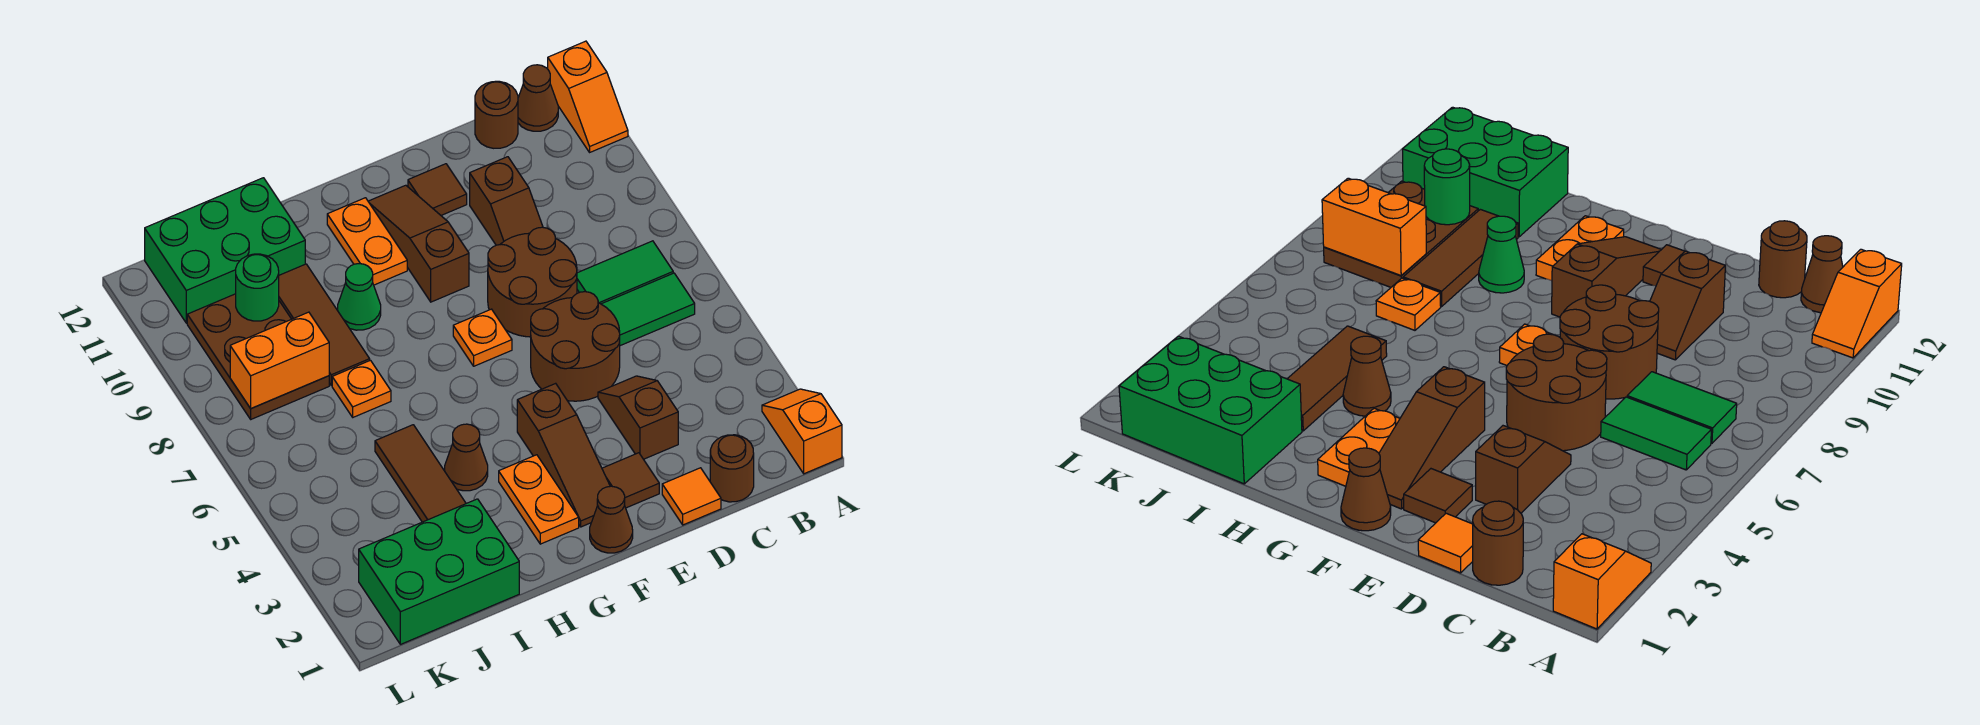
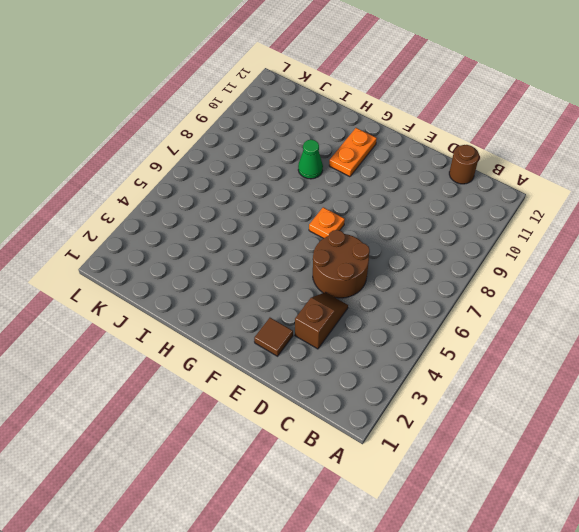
none -> orange 1x2 slope [762,389,842,474]
none -> orange 1x2 slope [548,41,628,152]
none -> green 1x2 tile [602,273,695,346]
none -> green 1x2 tile [577,241,673,304]

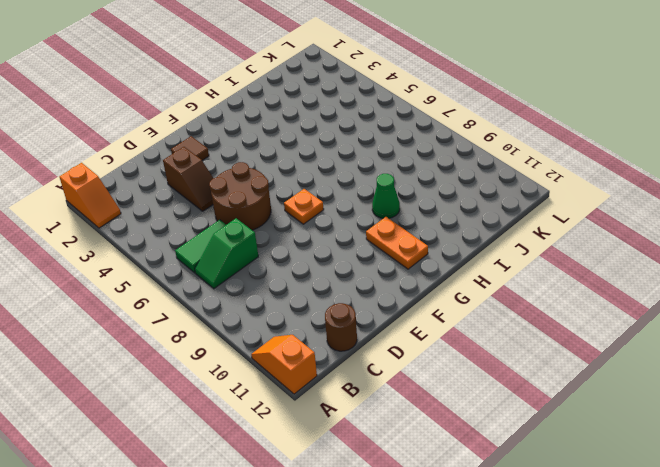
green 1x2 slope [195,218,258,289] -> green 1x2 tile [577,241,673,304]
none -> brown 1x1 cone [518,65,558,131]
none -> brown 1x1 round brick [710,435,754,502]
none -> orange 1x1 tile [662,468,721,525]
none -> brown 2x2 round brick [488,227,577,337]

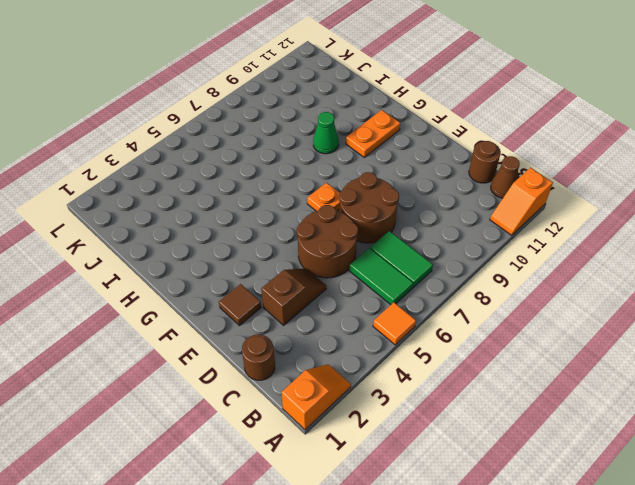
orange 1x1 tile [373,302,416,345] -> orange 1x1 tile moved to [662,468,721,525]
none -> brown 1x2 slope [470,157,543,245]
none -> brown 1x1 tile [408,164,467,215]
none -> brown 1x1 cone [590,486,633,553]
none -> brown 1x3 slope [517,383,610,527]

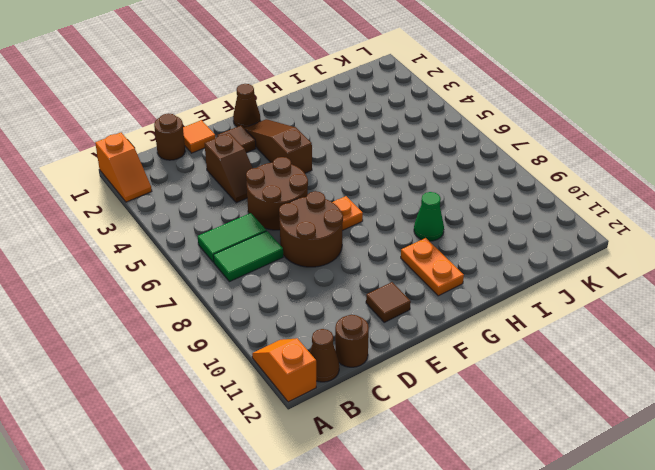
none -> brown 1x2 slope [470,157,543,245]
none -> brown 1x3 slope [368,185,469,302]
none -> orange 1x2 plate [499,455,579,544]
none -> brown 1x1 cone [445,424,488,491]

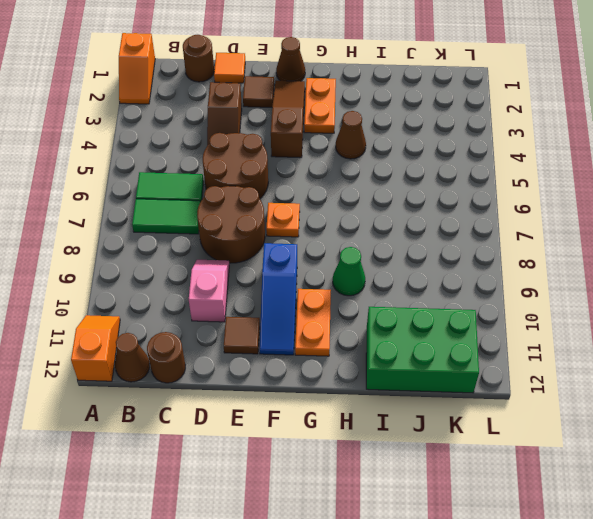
pink 1x2 slope [189,260,229,322] -> brown 1x2 slope [470,157,543,245]
blue 1x3 slope [260,243,297,355] -> brown 1x3 slope [368,185,469,302]
none -> green 2x3 brick [359,499,519,644]
none -> brown 1x3 tile [375,425,466,522]
none -> orange 1x1 plate [332,360,391,417]
none -> brown 1x3 tile [279,264,370,385]

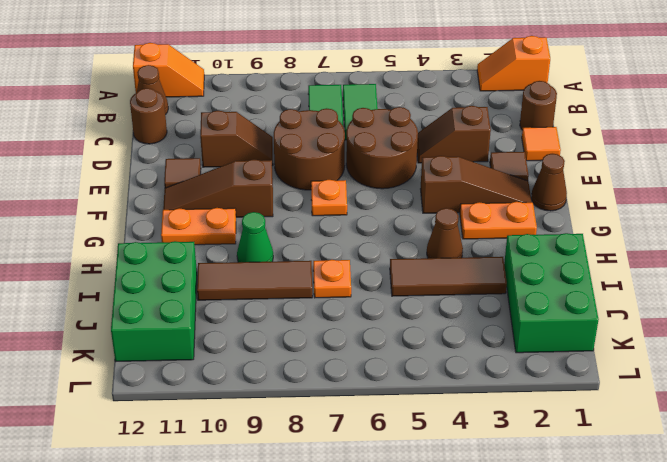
none -> brown 2x3 plate [187,294,329,419]
none -> orange 1x2 brick [230,312,329,408]
none -> green 1x1 round brick [236,254,279,321]

